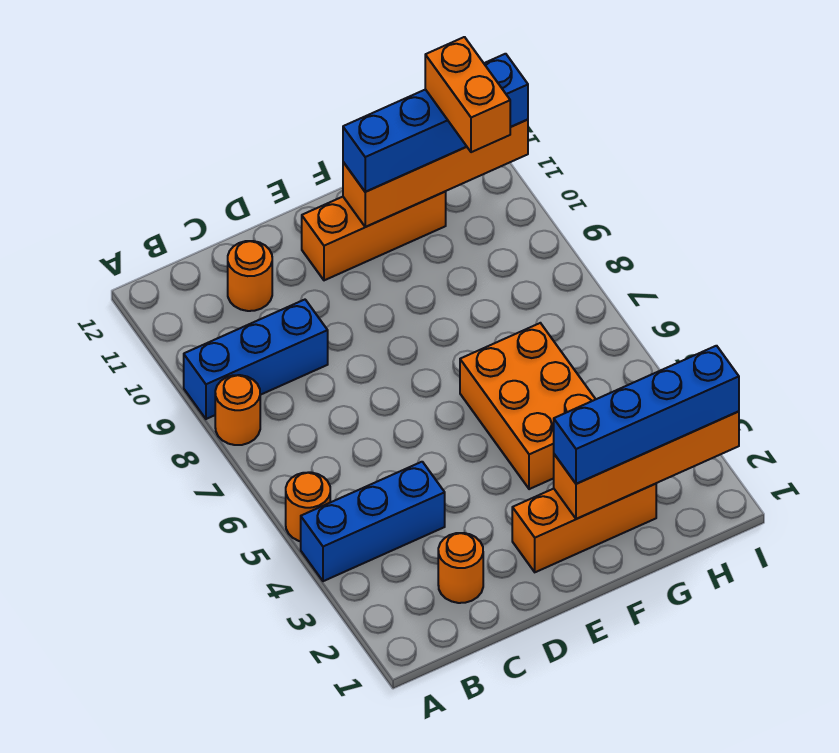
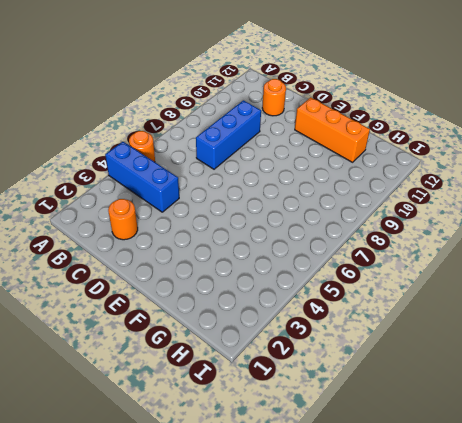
blue 1x3 brick [196,100,261,169] -> blue 1x3 brick turned to [184,300,328,419]
none -> orange 1x1 round brick [215,375,260,445]
none -> orange 1x3 brick [512,484,656,572]
none -> orange 2x3 brick [460,323,596,489]

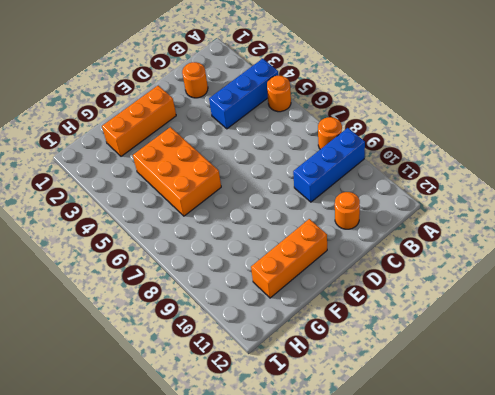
none -> orange 1x4 brick [554,411,739,519]
none -> orange 1x4 brick [343,120,528,227]
none -> blue 1x4 brick [554,346,739,484]

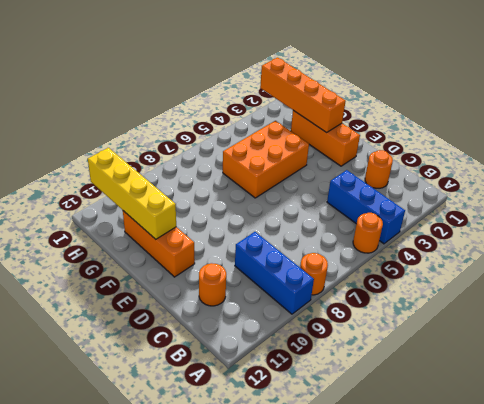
yellow 1x4 brick [88,148,176,239] -> orange 1x4 brick [343,120,528,227]
none -> blue 1x4 brick [554,346,739,484]
none -> blue 1x4 brick [343,54,528,192]
none -> orange 1x2 brick [425,37,510,152]

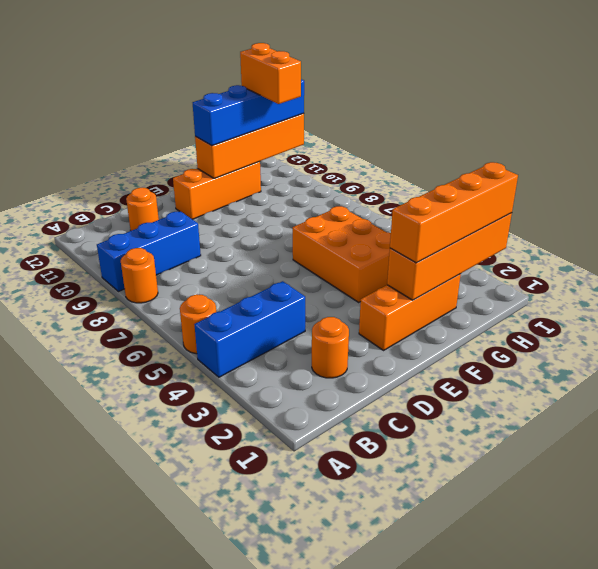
orange 1x4 brick [390,162,518,263] -> blue 1x4 brick [554,346,739,484]

